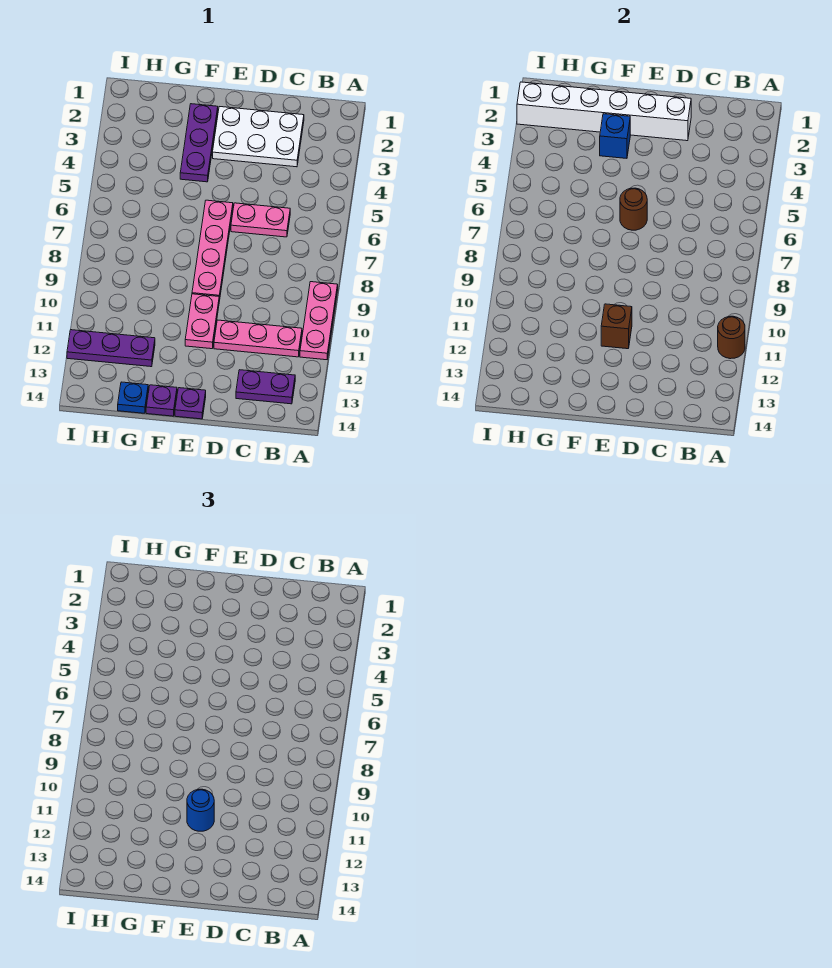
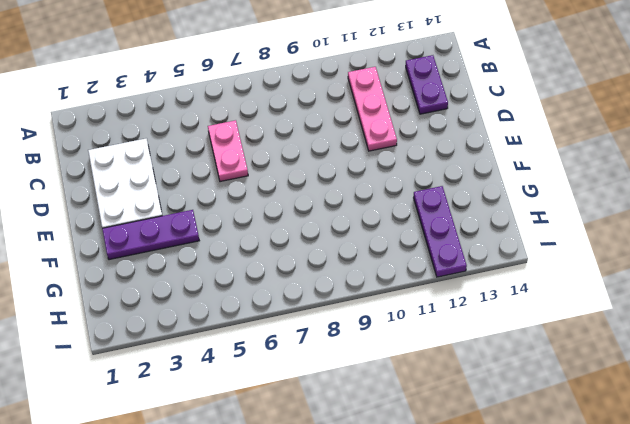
none -> pink 1x3 plate [300,282,338,360]
none -> pink 1x4 plate [192,200,233,301]
none -> pink 1x2 plate [185,294,219,349]

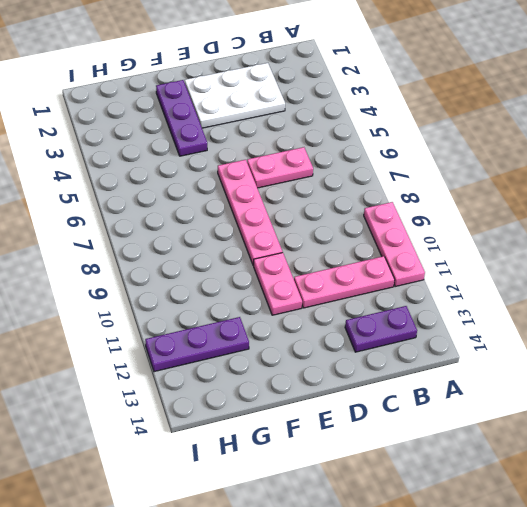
none -> purple 1x1 plate [175,388,206,419]
none -> purple 1x1 plate [146,385,177,416]
none -> blue 1x1 plate [118,382,148,413]

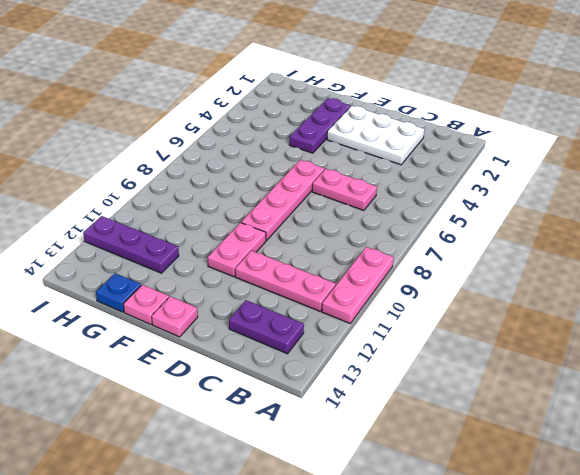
pink 1x1 plate [152,296,198,337] -> purple 1x1 plate [175,388,206,419]
pink 1x1 plate [124,285,169,324] -> purple 1x1 plate [146,385,177,416]
none -> brown 1x1 round brick [718,316,745,359]
none -> white 1x6 brick [517,82,691,141]
none -> brown 1x1 round brick [620,188,647,230]

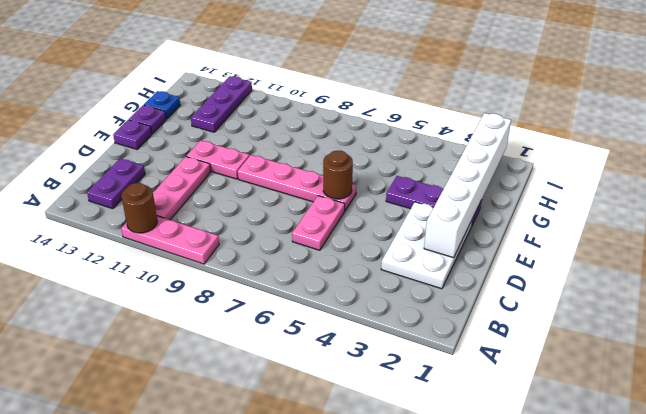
none -> brown 1x1 brick [601,304,632,349]
none -> blue 1x1 brick [600,114,630,158]
none -> blue 1x1 round brick [187,789,214,831]

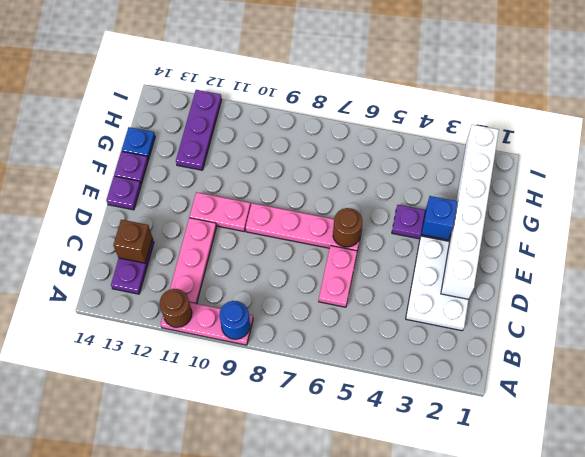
blue 1x1 round brick [219,301,250,339] -> blue 1x1 round brick moved to [187,789,214,831]
brown 1x1 brick [114,220,153,263] -> brown 1x1 brick moved to [601,304,632,349]

